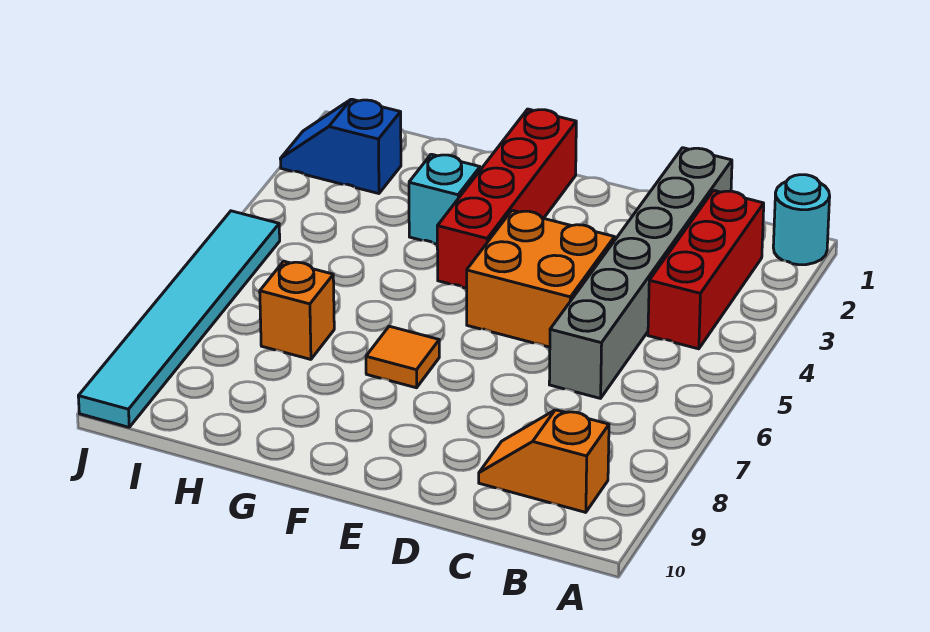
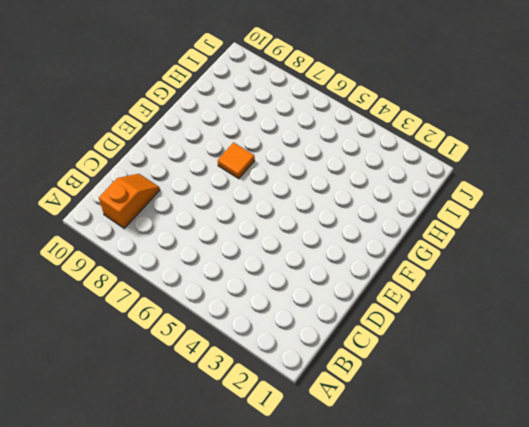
none -> cyan 1x1 round brick [773,175,830,265]
none -> red 1x3 brick [648,190,764,349]

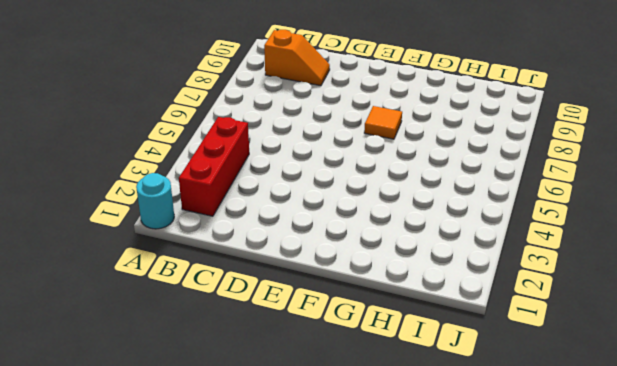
none -> grey 1x6 brick [549,148,732,398]
none -> orange 2x2 brick [467,210,615,347]

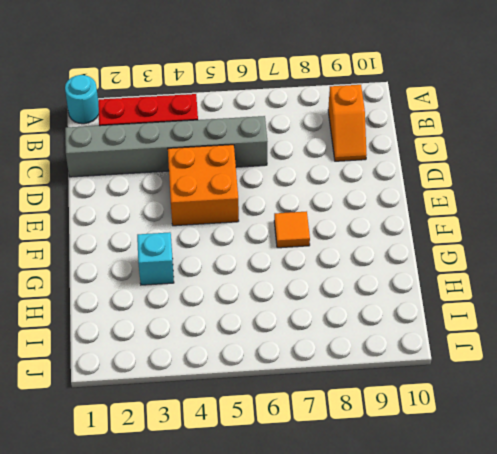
none -> red 1x4 brick [437,109,576,288]
none -> orange 1x1 brick [260,261,334,359]

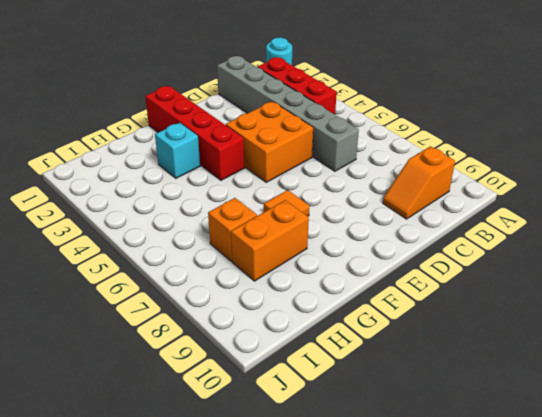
orange 1x2 brick [231,200,309,281] -> none
none -> blue 1x2 slope [280,99,401,194]
none -> cyan 1x6 tile [78,211,280,427]

